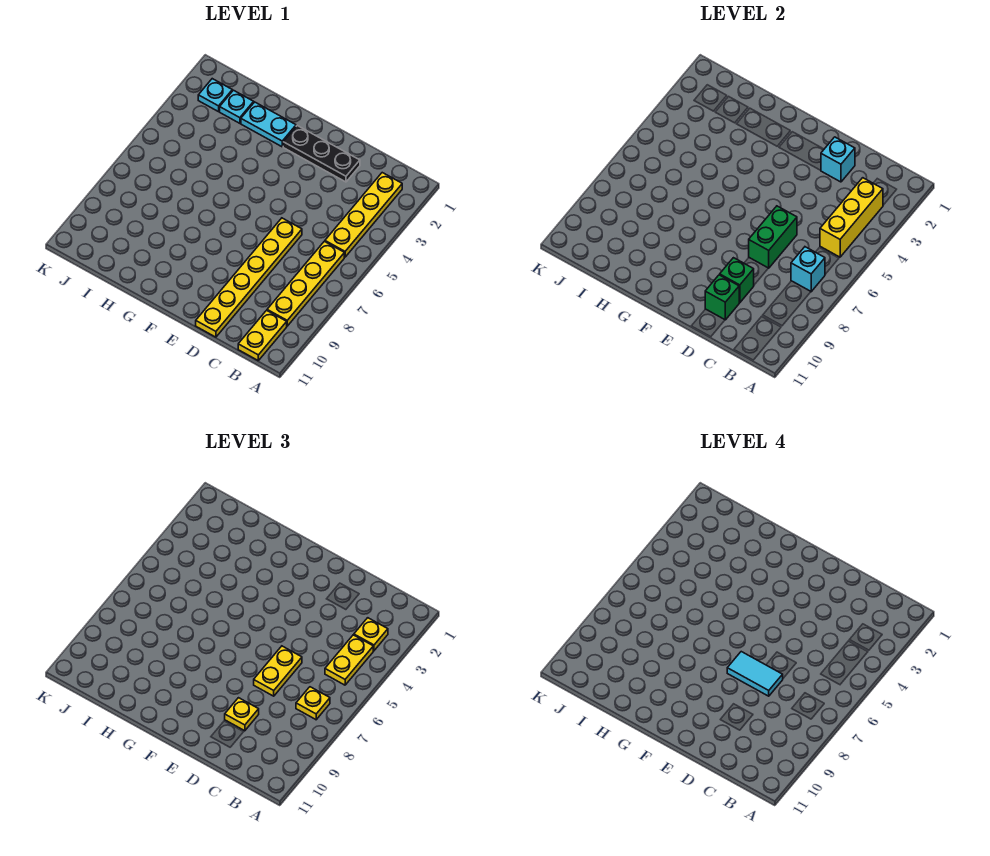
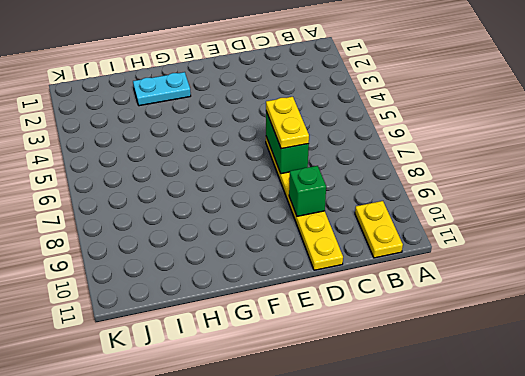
none -> yellow 1x4 plate [325,173,402,257]
none -> yellow 1x4 plate [267,241,344,326]
none -> black 1x3 plate [283,126,360,182]

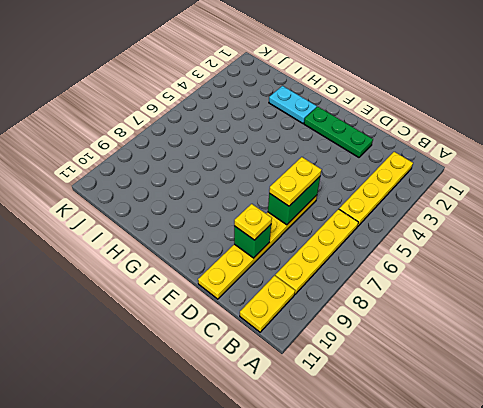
green 1x3 plate [304,107,373,157] -> black 1x3 plate [283,126,360,182]
none -> cyan 1x1 plate [220,90,254,123]
none -> cyan 1x1 plate [198,79,232,112]
none -> yellow 1x3 brick [820,178,883,257]

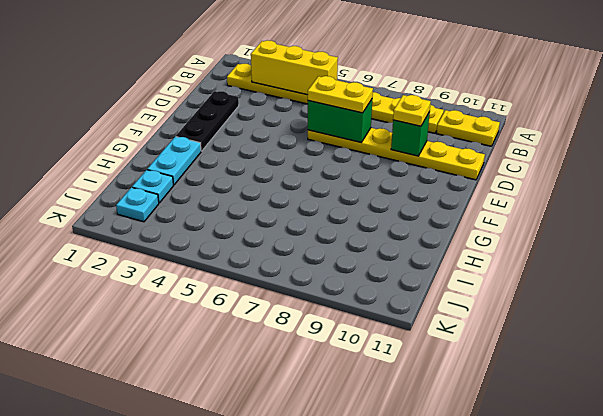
none -> cyan 1x1 brick [791,247,825,292]
none -> cyan 1x1 brick [821,137,855,182]
none -> green 1x1 brick [705,275,739,320]

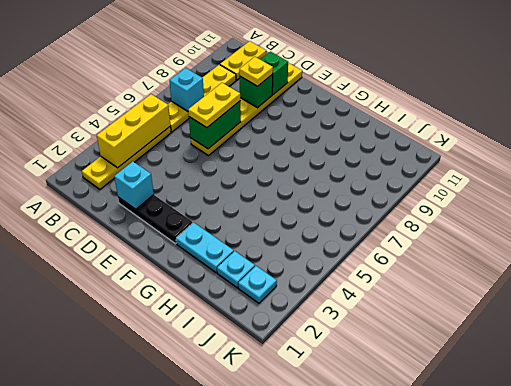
none -> yellow 1x1 plate [354,618,388,651]
none -> yellow 1x2 plate [325,635,373,685]
none -> yellow 1x1 plate [296,687,330,720]

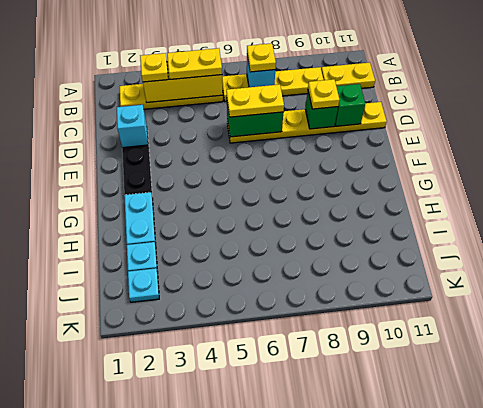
none -> cyan 1x2 tile [727,652,783,696]

